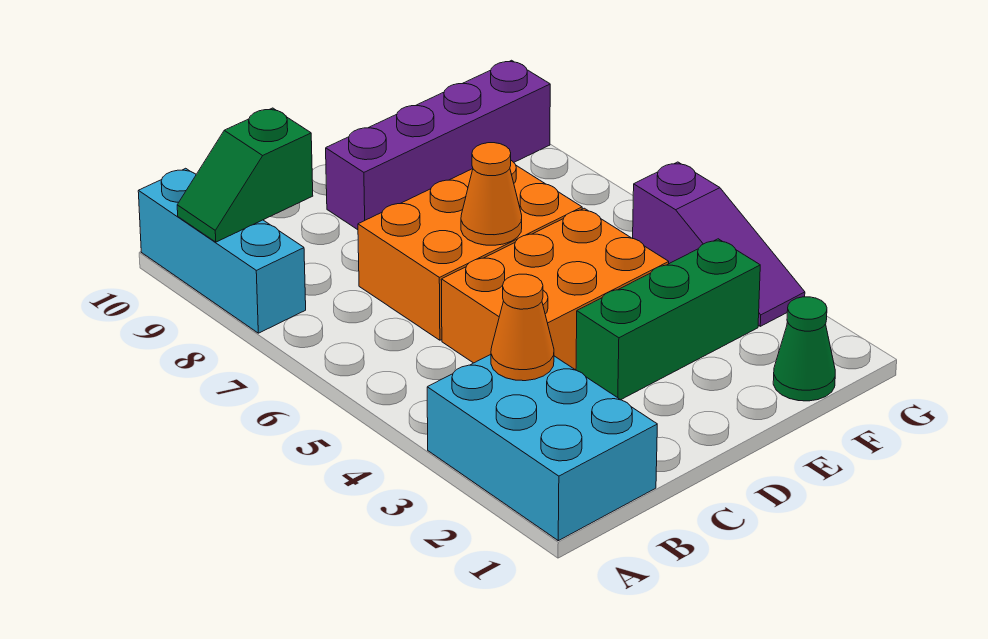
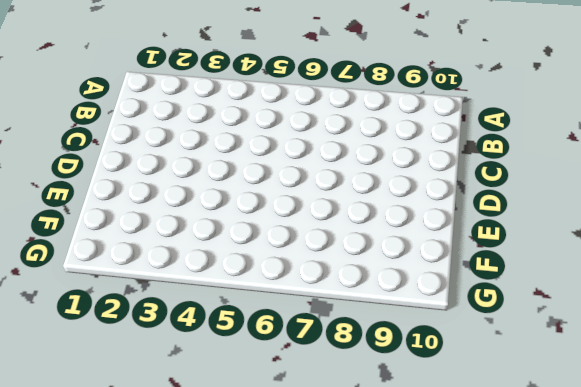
none -> cyan 2x3 brick [427,355,657,541]
none -> cyan 1x3 brick [138,168,306,333]

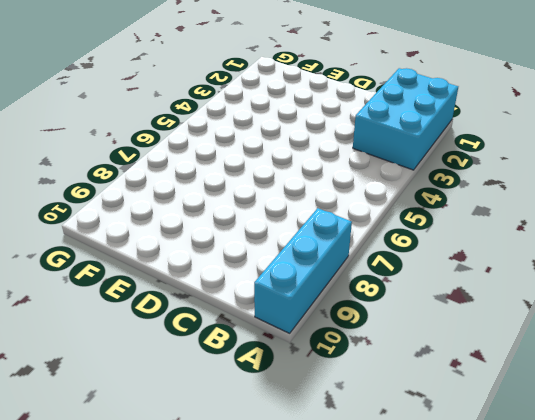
none -> orange 2x3 brick [441,208,669,370]
none -> orange 2x3 brick [358,161,582,340]

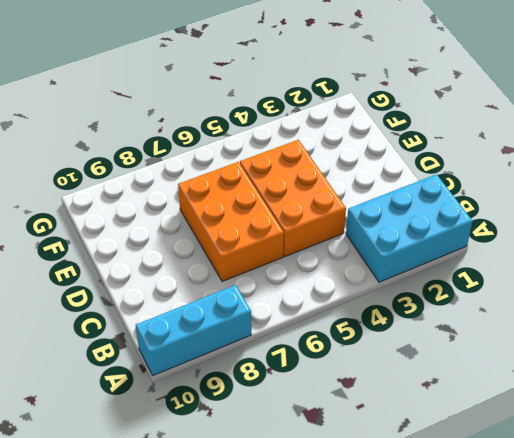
none -> green 1x3 brick [576,239,760,400]
none -> purple 1x4 brick [326,60,550,230]

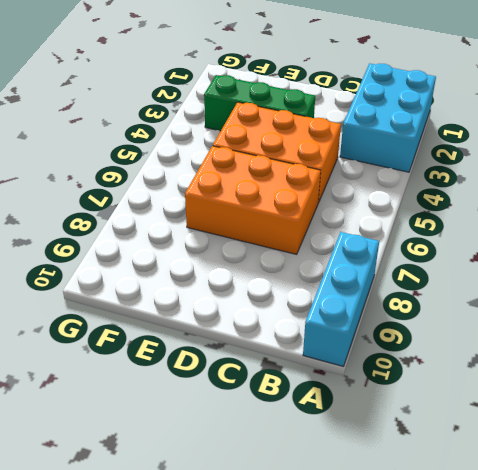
none -> purple 1x4 brick [326,60,550,230]
none -> green 1x1 cone [773,297,835,401]

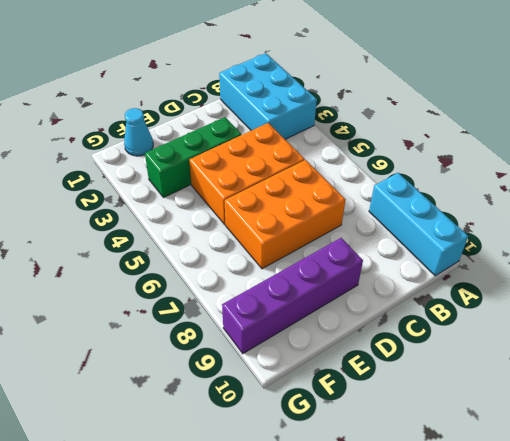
cyan 1x1 cone [124,108,153,156] -> green 1x1 cone [773,297,835,401]
none -> purple 1x3 slope [633,162,805,326]
none -> green 1x2 slope [177,108,313,242]

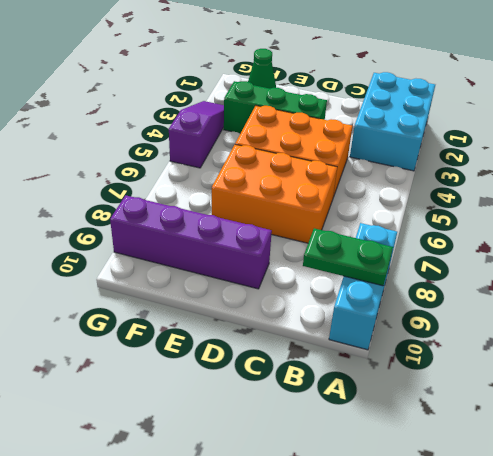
green 1x2 plate [303,228,393,286] -> green 1x2 slope [177,108,313,242]
none -> orange 1x1 cone [491,274,554,381]
none -> orange 1x1 cone [461,143,522,245]

